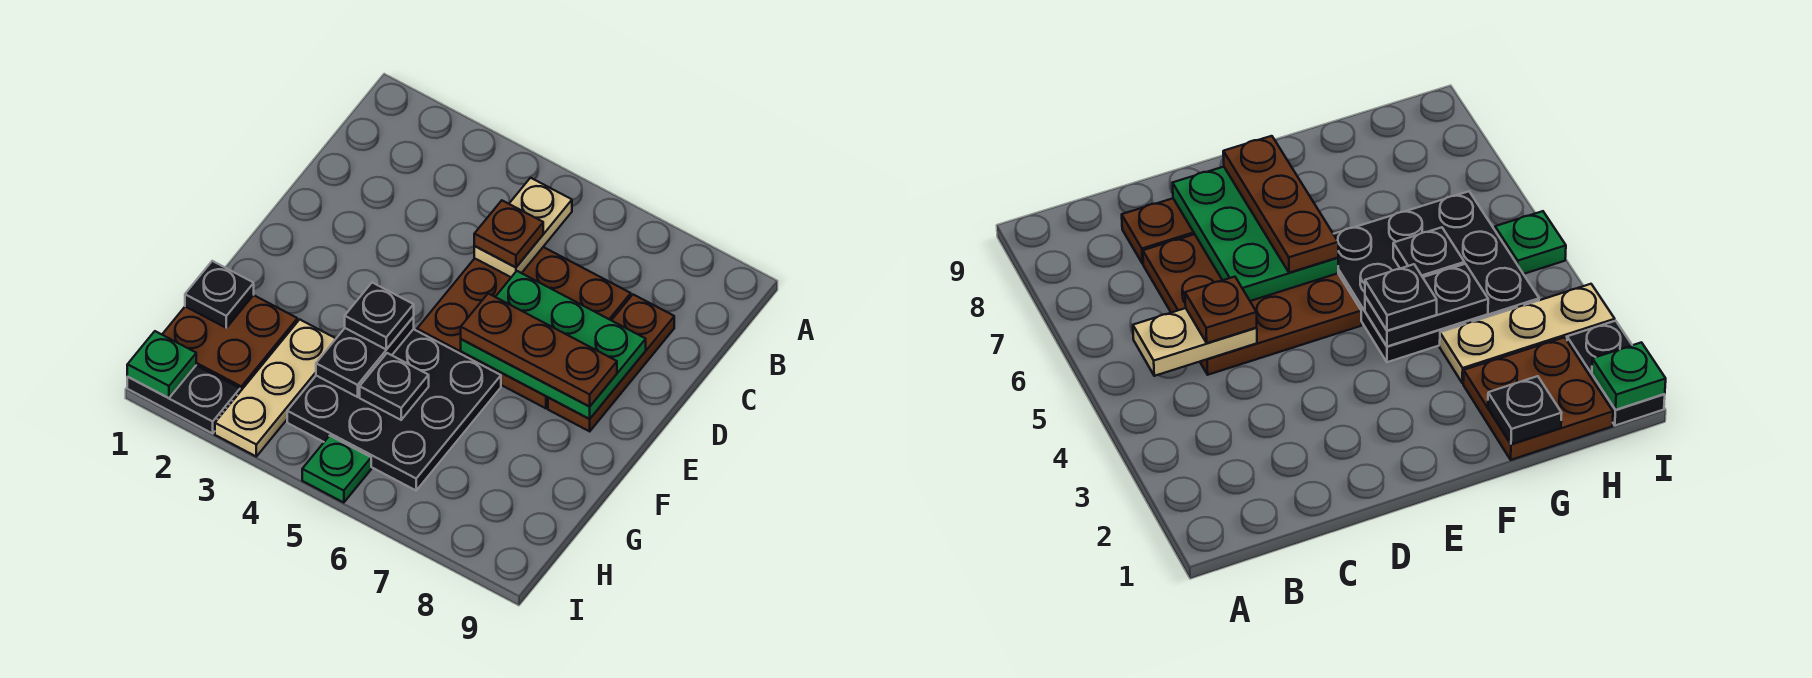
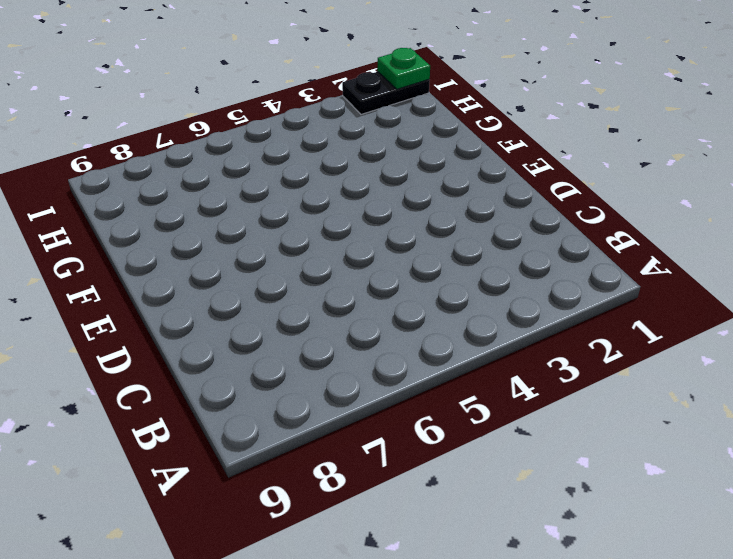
none -> brown 3x3 plate [417,247,631,408]
none -> brown 1x3 plate [548,295,674,431]
none -> black 3x3 plate [287,329,501,490]

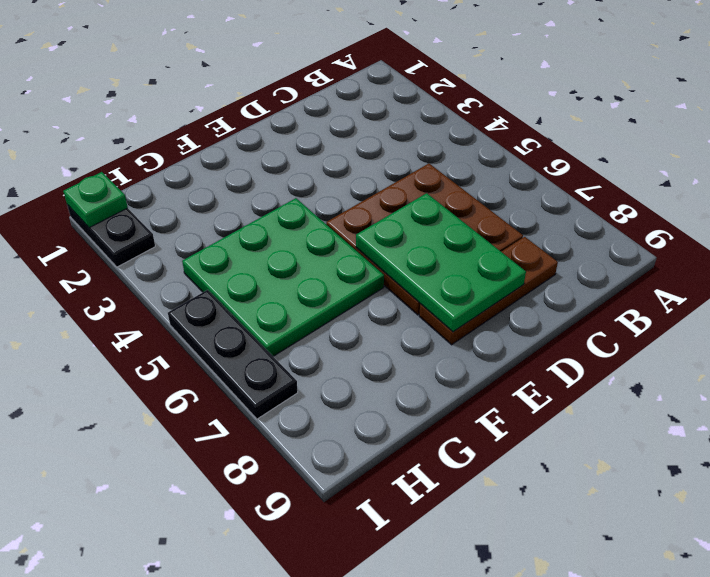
green 3x3 plate [182,198,384,356] -> black 3x3 plate [287,329,501,490]
black 1x3 plate [168,290,298,419] -> green 1x1 plate [302,436,371,503]
none -> brown 2x2 plate [162,295,297,391]
none -> tan 1x3 plate [215,319,336,456]
none -> tan 1x2 plate [474,178,572,277]

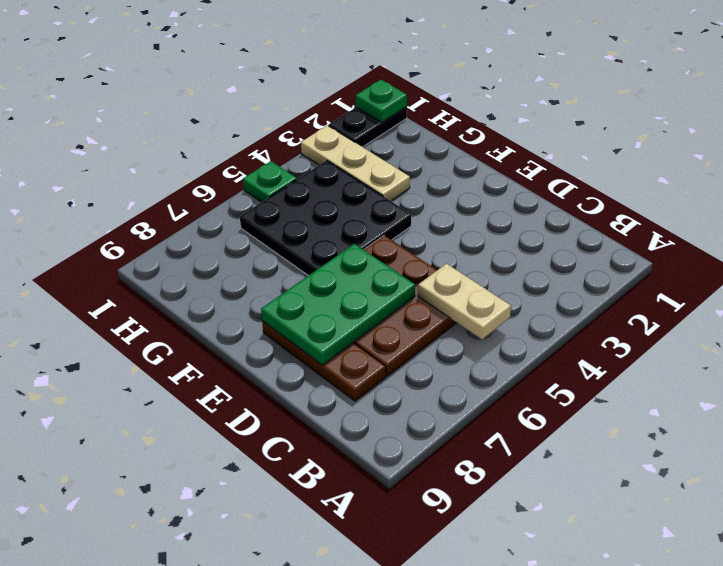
none -> brown 2x2 plate [162,295,297,391]
none -> black 1x2 plate [316,317,414,397]
none -> black 1x1 plate [185,261,254,328]

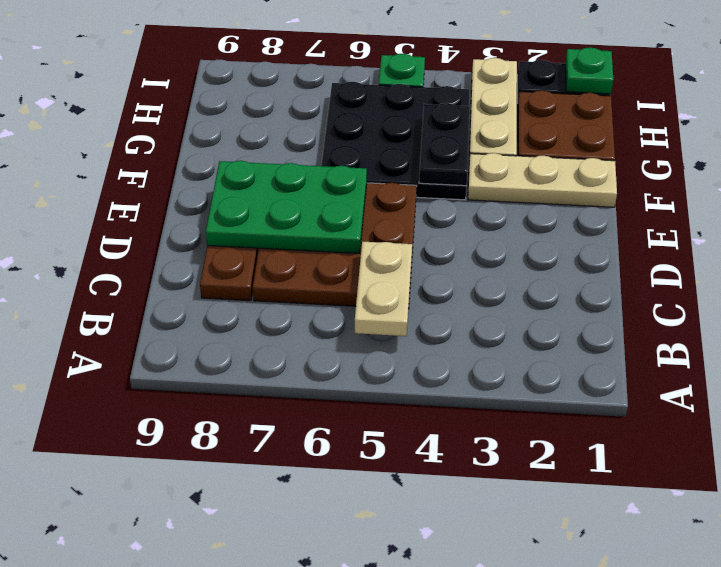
tan 1x3 plate [468,153,617,207] -> none
none -> black 1x1 plate [185,261,254,328]
none -> black 1x1 plate [360,353,429,420]
none -> brown 1x1 plate [474,201,543,267]

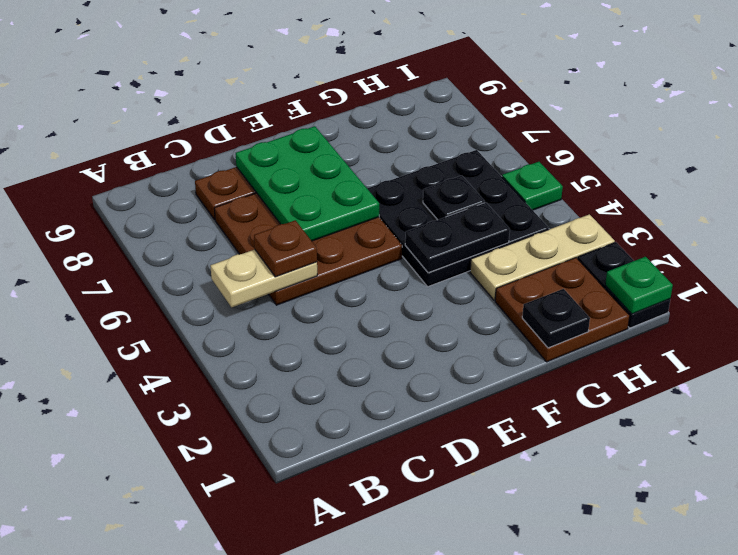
none -> brown 1x3 plate [461,293,617,407]
none -> black 1x1 plate [345,283,414,349]

